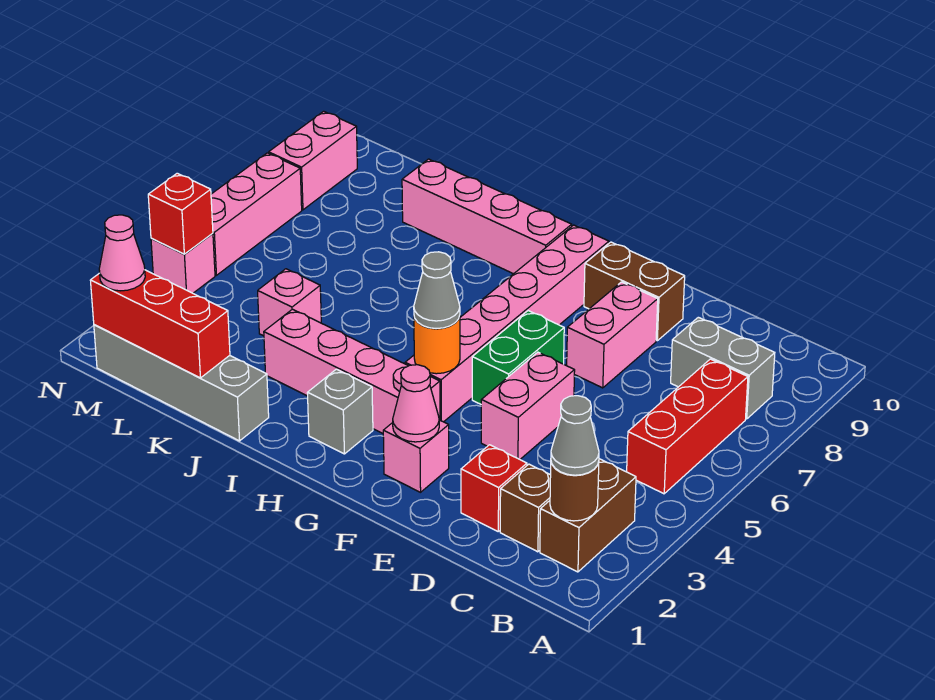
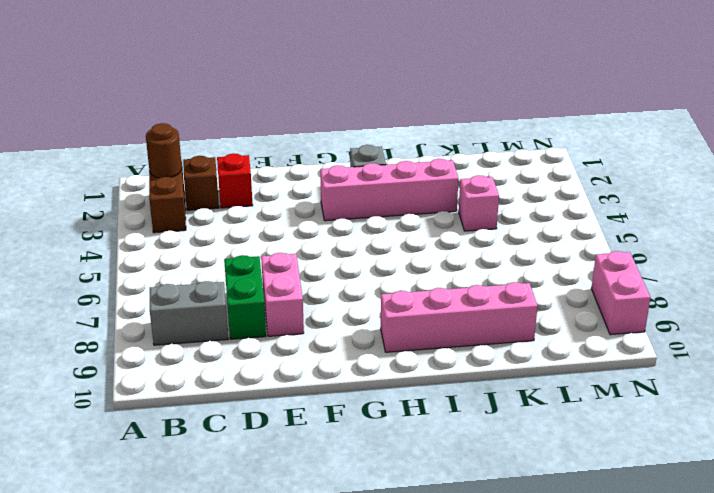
green 1x2 brick [224,255,266,339] -> green 1x2 brick moved to [472,311,564,404]
none -> red 1x3 brick [627,359,748,494]
none -> pink 1x2 brick [481,352,575,459]
none -> brown 1x2 brick [584,242,685,341]

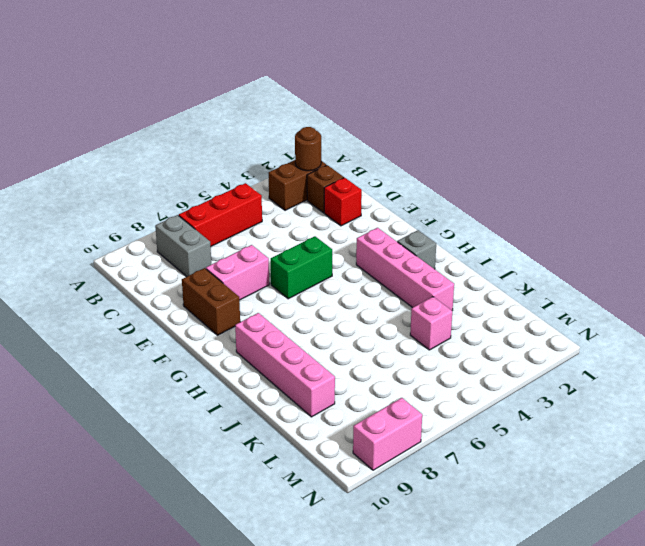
none -> pink 1x2 brick [481,352,575,459]
none -> pink 1x1 brick [383,420,449,492]
none -> pink 1x6 brick [405,225,609,422]

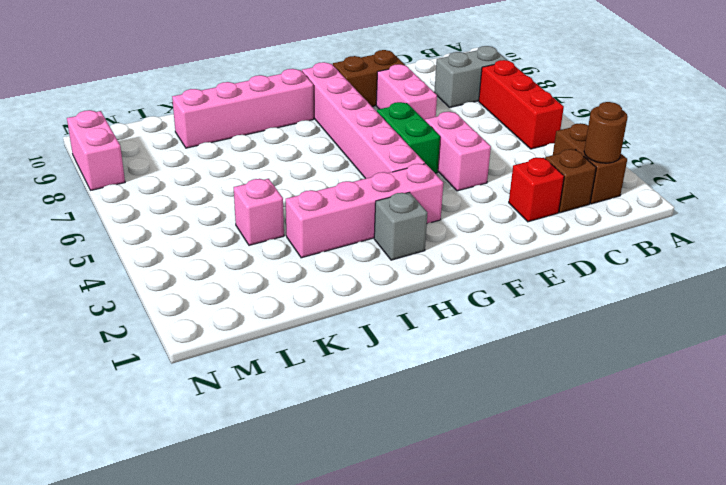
none -> pink 1x1 brick [383,420,449,492]
none -> grey 1x4 brick [94,325,269,441]
none -> pink 1x1 brick [151,233,215,293]

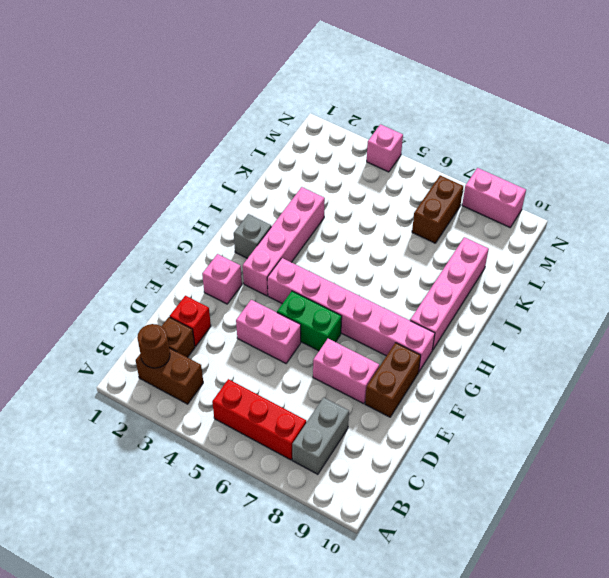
brown 1x2 brick [412,175,463,243] -> none
none -> grey 1x4 brick [94,325,269,441]
none -> pink 1x1 brick [258,269,321,336]
none -> pink 1x3 brick [211,153,302,275]

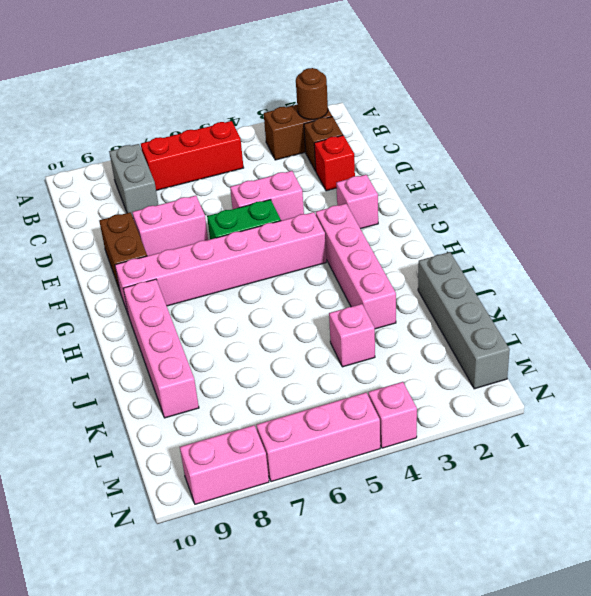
none -> grey 1x1 brick [307,369,373,454]
none -> pink 1x1 cone [393,365,439,442]
none -> orange 1x1 round brick [414,316,460,374]

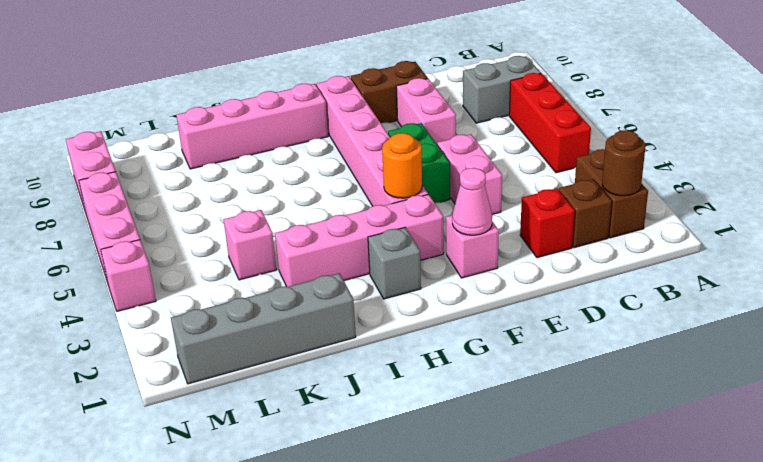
none -> red 1x3 brick [90,270,230,378]
none -> red 1x1 brick [148,173,213,254]
none -> grey 1x1 cone [551,396,599,475]

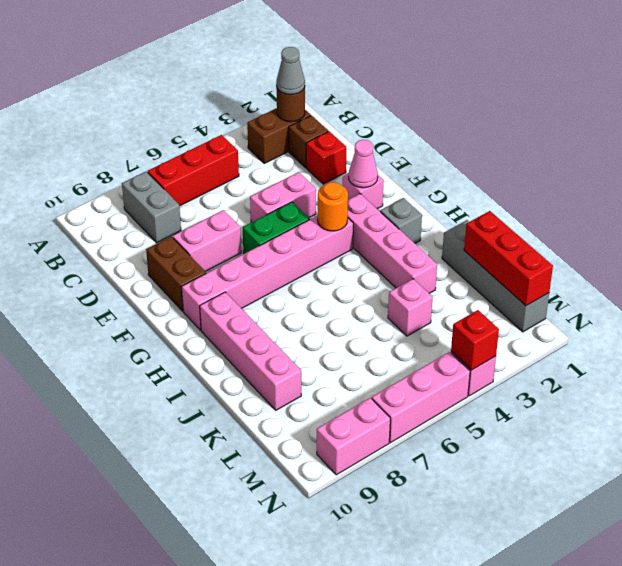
none -> grey 1x1 cone [414,252,460,329]
none -> pink 1x1 cone [99,215,145,291]

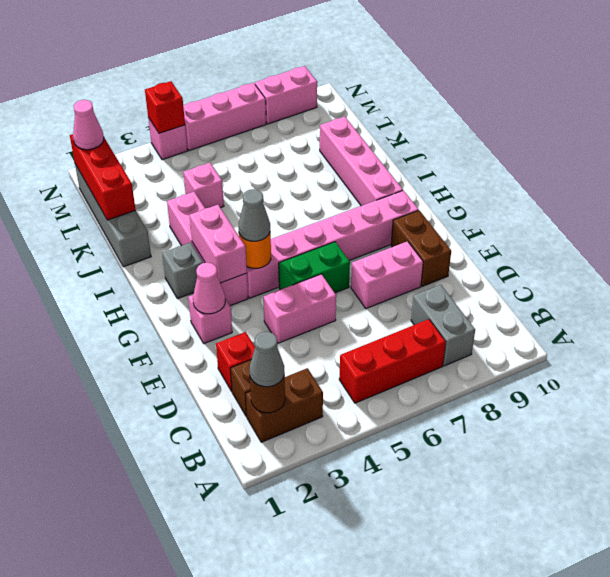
pink 1x2 brick [190,205,247,283] -> none

